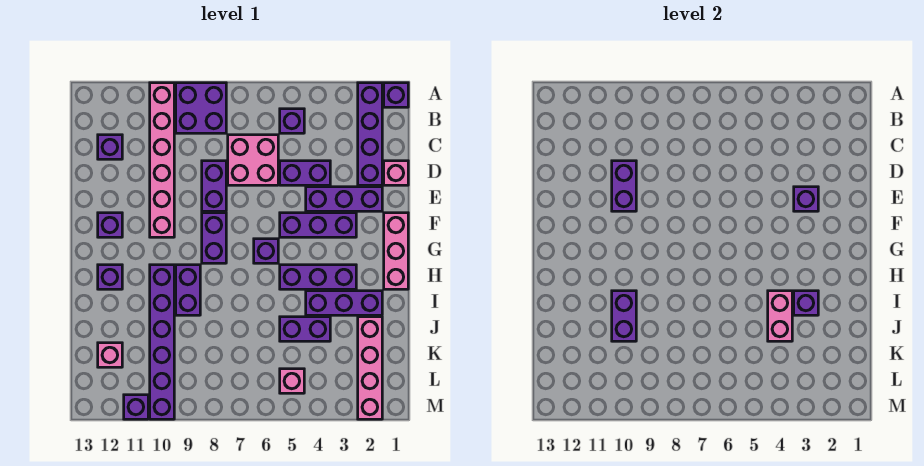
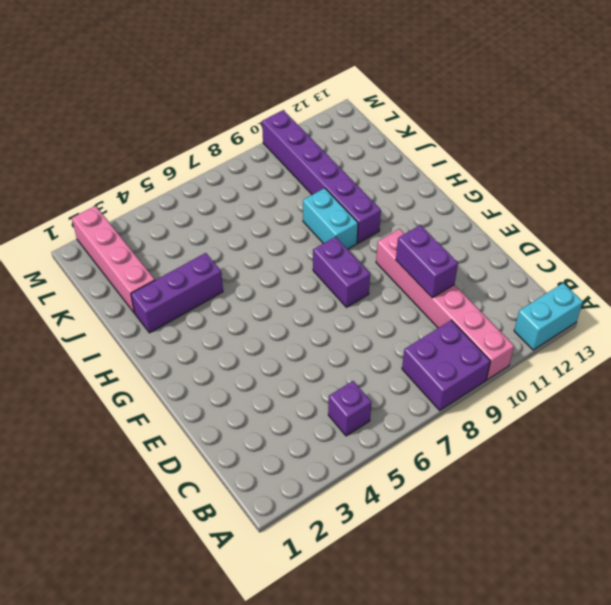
cyan 1x2 brick [514,283,583,350] -> none
cyan 1x2 brick [303,188,358,249] -> purple 1x2 brick [176,265,200,315]
none -> purple 1x1 brick [384,83,408,107]
none -> purple 1x4 brick [358,83,382,185]
none -> pink 2x2 brick [228,135,278,185]
none -> purple 1x1 brick [98,135,122,159]

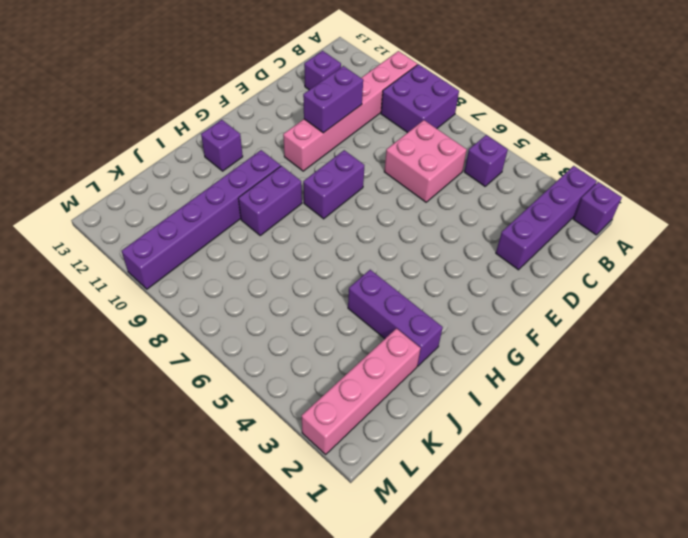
none -> pink 1x1 brick [384,161,408,185]
none -> purple 1x2 brick [280,161,330,185]
none -> purple 1x2 brick [202,161,226,211]
none -> purple 1x3 brick [306,187,382,211]

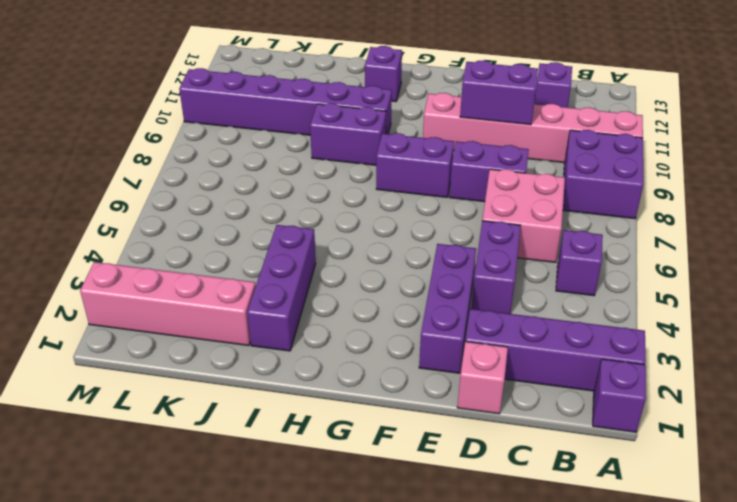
none -> pink 1x3 brick [384,213,408,289]
none -> purple 1x3 brick [280,213,356,237]
none -> purple 1x1 brick [98,213,122,237]
none -> purple 1x1 brick [254,239,278,263]

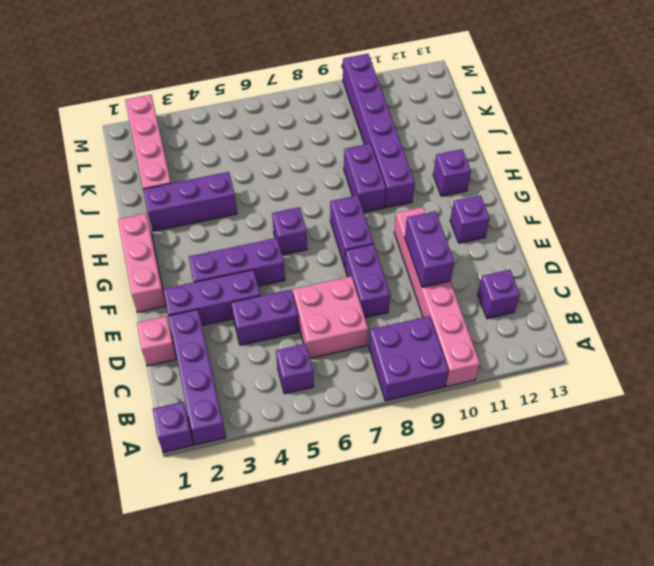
none -> purple 1x3 brick [280,265,356,289]
none -> purple 1x2 brick [280,317,330,341]
none -> pink 1x1 brick [98,343,122,367]
none -> pink 1x1 brick [280,369,304,393]

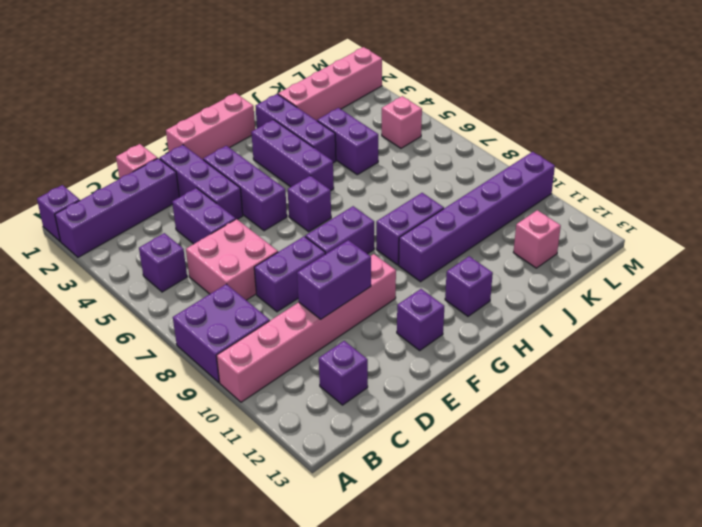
none -> purple 1x1 brick [124,395,148,419]
none -> purple 1x1 brick [794,187,818,211]
none -> purple 1x1 brick [794,291,818,315]
none -> pink 1x2 brick [768,291,792,341]

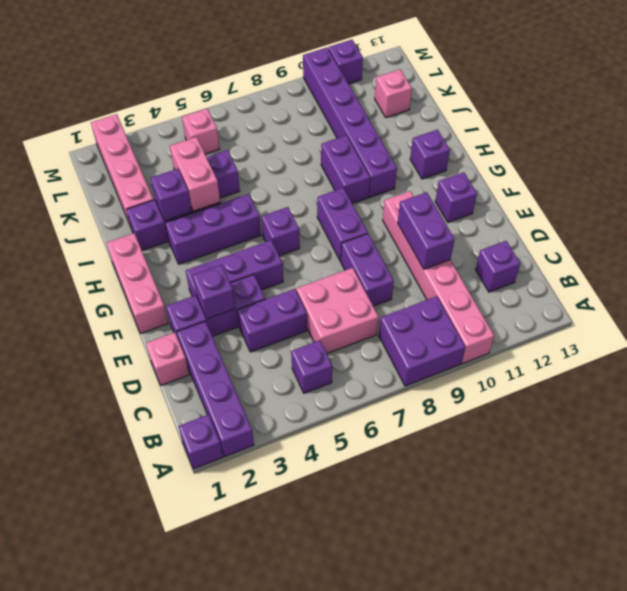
none -> purple 1x2 brick [612,291,636,341]

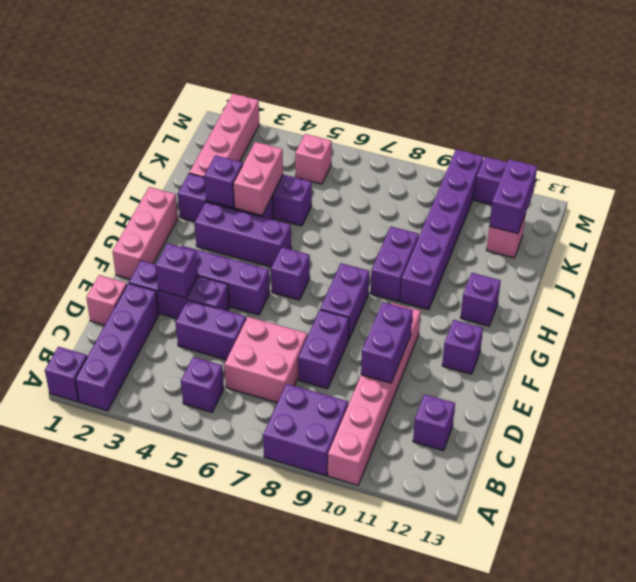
purple 1x2 brick [489,159,537,234] -> purple 1x2 brick moved to [612,291,636,341]

